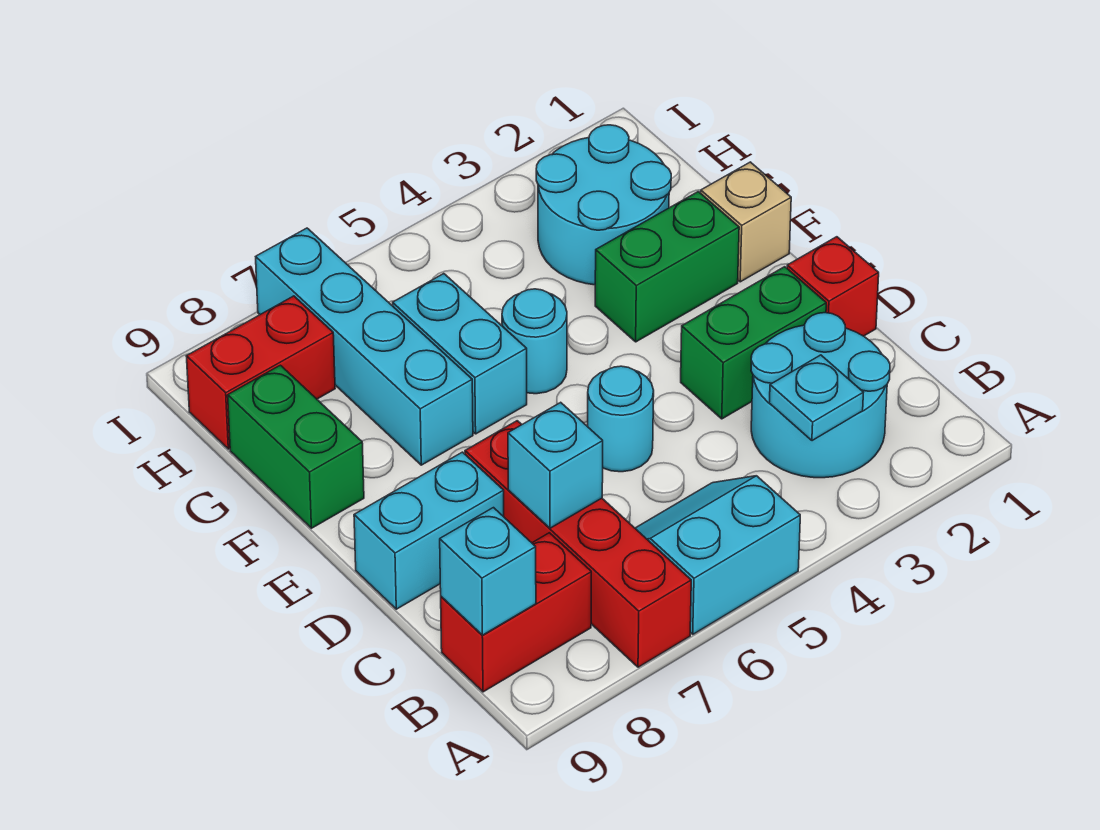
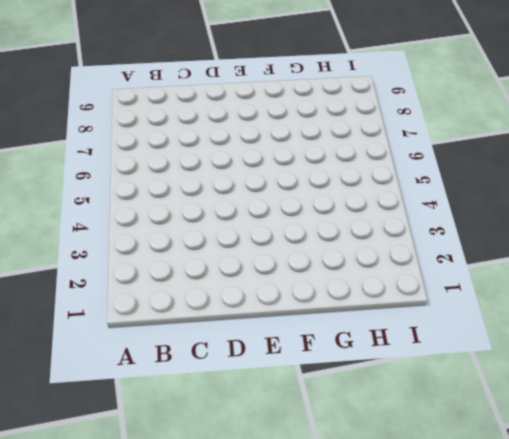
none -> cyan 2x2 slope [635,476,800,634]
none -> red 1x4 brick [465,421,691,667]
none -> cyan 2x2 round brick [751,313,890,478]

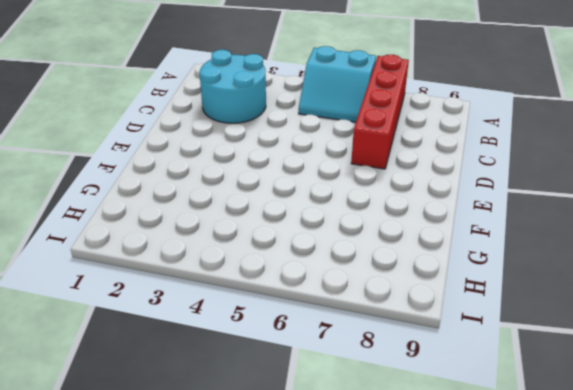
none -> red 1x2 brick [441,533,591,692]
none -> red 1x1 brick [787,237,879,336]
none -> green 1x2 brick [681,267,826,419]

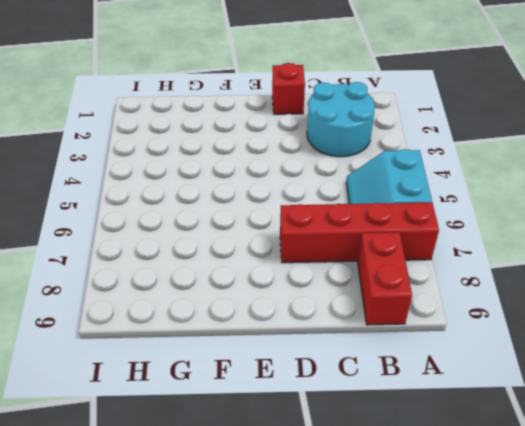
none -> green 1x2 brick [681,267,826,419]
none -> cyan 1x1 round brick [588,366,654,472]
none -> cyan 1x2 brick [354,452,504,609]

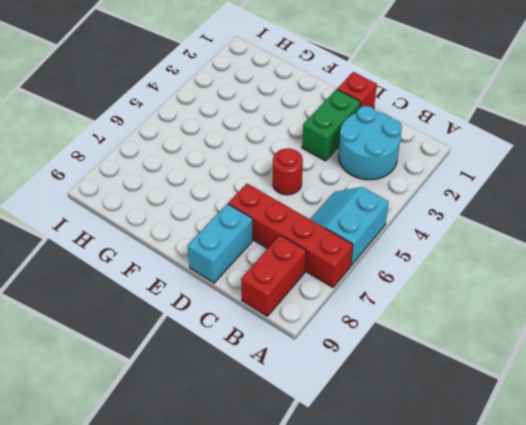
red 1x1 round brick [273,148,303,195] -> cyan 1x1 round brick [588,366,654,472]
none -> tan 1x1 brick [701,162,791,282]
none -> green 1x2 brick [595,192,739,342]
none -> cyan 1x1 round brick [502,289,567,394]

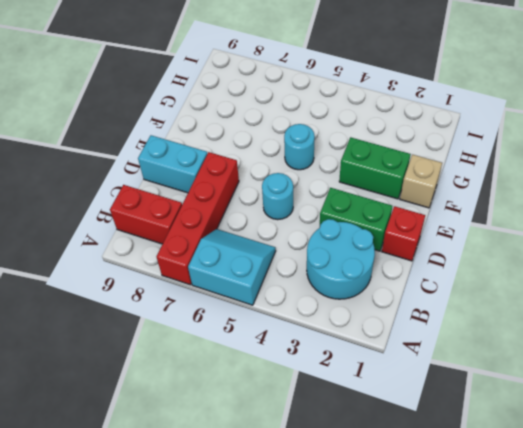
none -> cyan 1x2 brick [393,274,527,434]
none -> cyan 1x4 brick [256,228,473,465]
none -> green 1x2 brick [228,365,364,528]

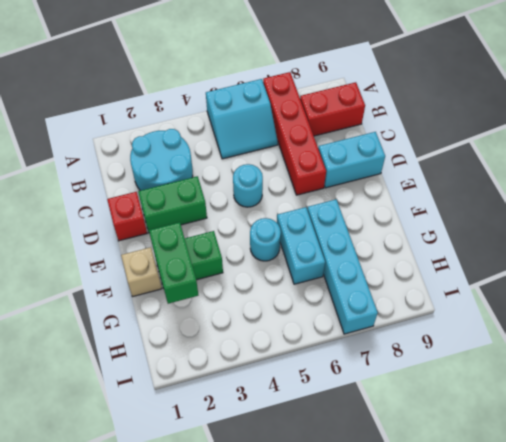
green 1x2 brick [149,222,198,304] -> green 1x2 brick moved to [228,365,364,528]
none -> cyan 2x2 round brick [536,125,671,285]
none -> red 1x2 brick [186,296,335,449]
none -> cyan 1x1 plate [769,355,863,441]

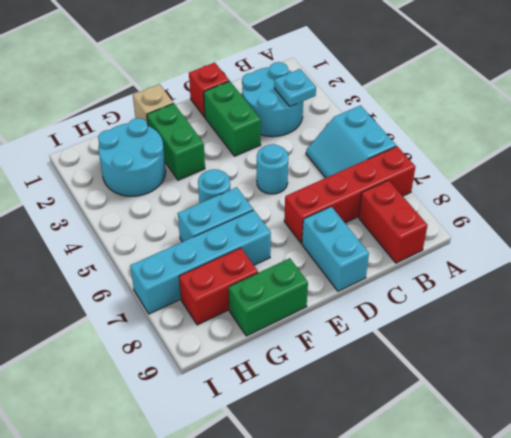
red 1x2 brick [179,248,258,325] -> red 1x2 brick turned to [186,296,335,449]
none -> cyan 1x1 brick [440,508,536,635]
none -> cyan 1x1 brick [508,402,603,528]

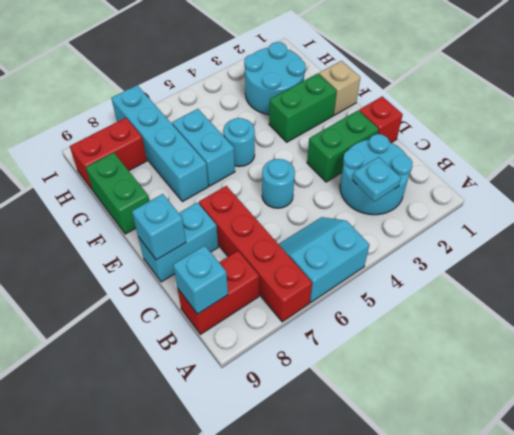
cyan 1x1 brick [132,194,186,260] -> cyan 1x1 brick moved to [508,402,603,528]

